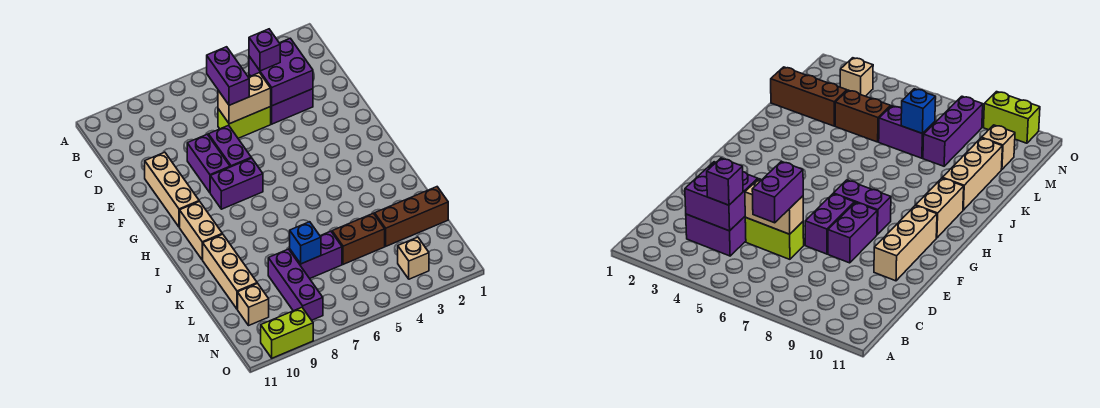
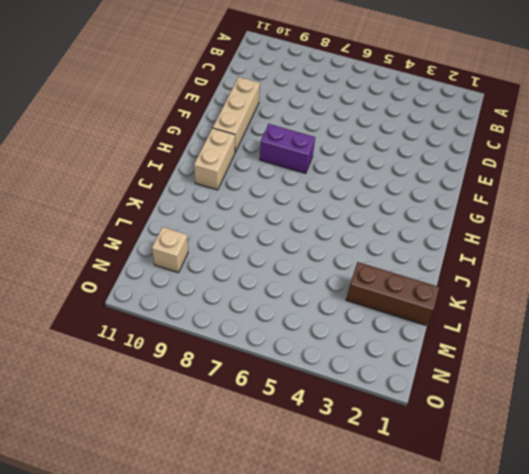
none -> purple 2x2 brick [249,75,313,124]
none -> lime 1x2 brick [218,107,271,138]
none -> purple 1x2 brick [208,125,251,167]

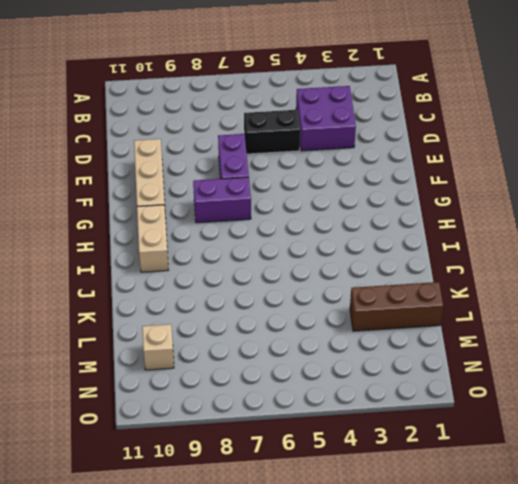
black 1x2 brick [244,110,300,154] -> lime 1x2 brick [218,107,271,138]
none -> purple 1x2 brick [187,134,230,193]
none -> tan 1x3 brick [203,234,257,309]
none -> brown 1x2 brick [332,213,385,264]

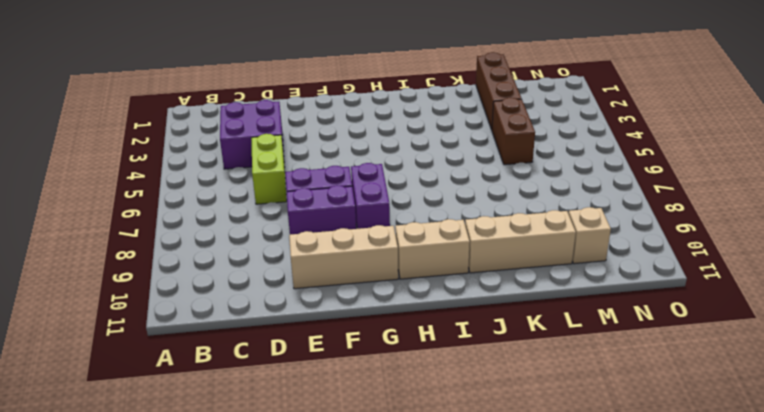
none -> purple 1x2 brick [290,231,342,279]
none -> purple 1x3 brick [268,249,323,320]
none -> tan 1x1 brick [398,237,429,279]

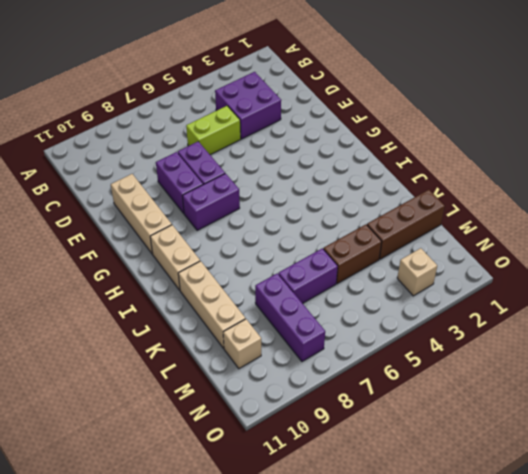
none -> lime 1x2 brick [261,307,313,358]
none -> purple 2x2 brick [249,38,313,106]
none -> tan 1x2 brick [218,73,271,124]

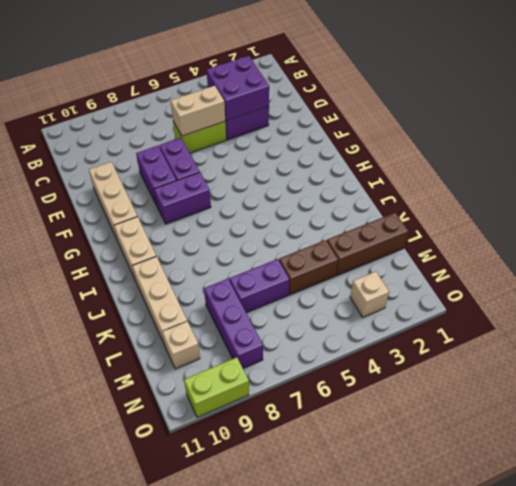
none -> blue 1x1 brick [290,222,321,264]
none -> purple 1x1 brick [249,29,280,71]
none -> purple 1x2 brick [207,47,249,105]

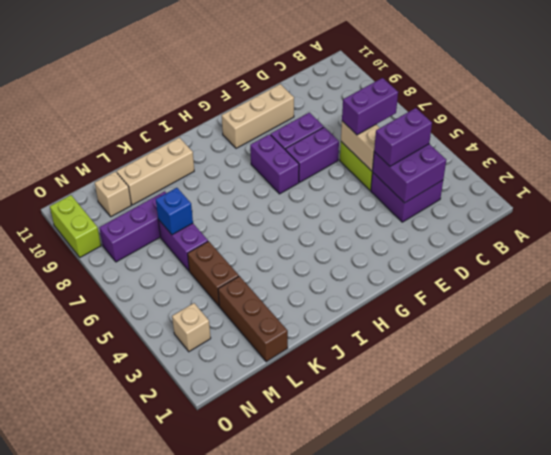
purple 1x2 brick [374,108,432,166] -> purple 1x1 brick [249,29,280,71]
none -> tan 1x2 brick [180,201,222,260]

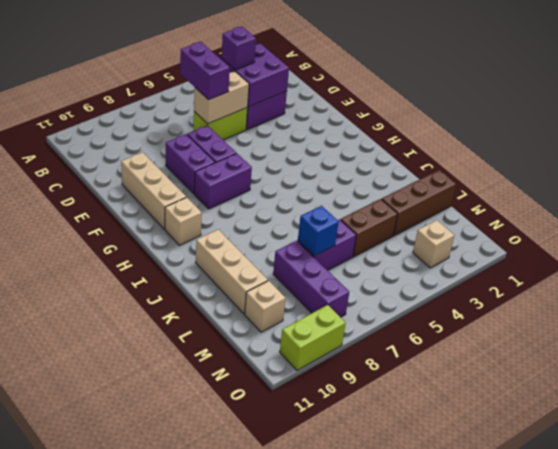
tan 1x1 brick [165,197,202,245] -> tan 1x2 brick [180,201,222,260]

